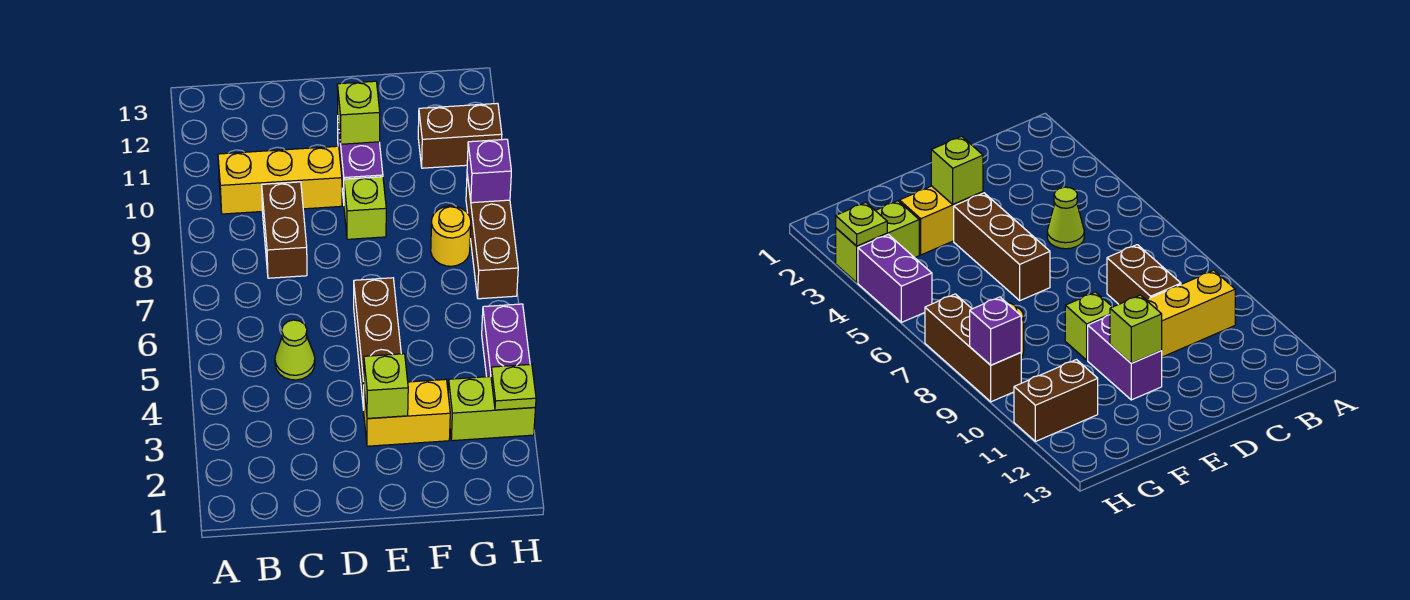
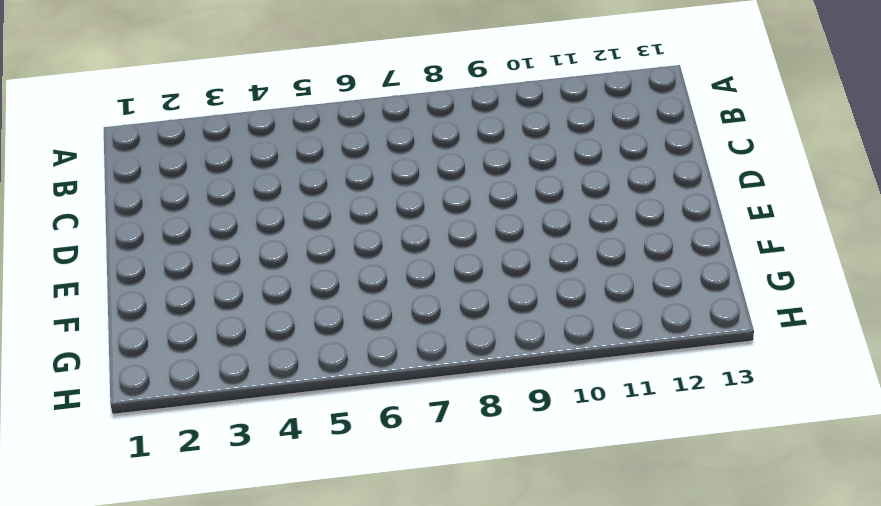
none -> yellow 1x3 brick [218,146,342,214]
none -> lime 1x1 cone [275,320,315,380]
none -> brown 1x2 brick [262,182,307,278]

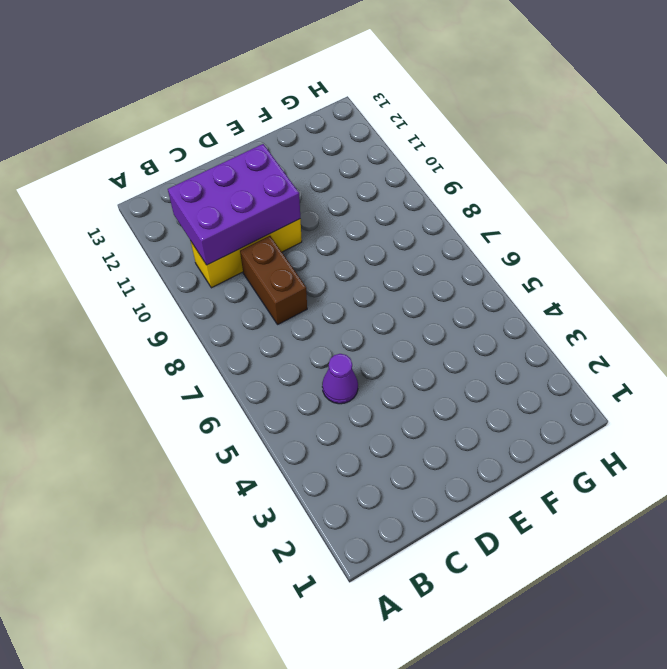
purple 2x3 brick [168,144,300,265] -> none
purple 1x1 cone [322,354,358,404] -> lime 1x1 cone [275,320,315,380]
none -> yellow 1x2 brick [364,379,450,446]
none -> brown 1x3 brick [354,278,401,410]
none -> lime 1x1 brick [344,177,386,239]

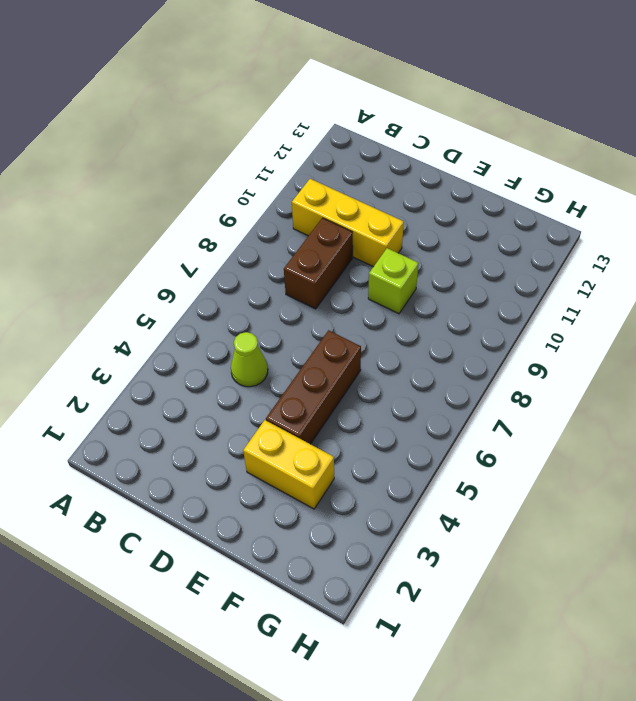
none -> purple 1x2 brick [338,123,383,202]
none -> lime 1x2 brick [448,377,535,441]
none -> yellow 1x1 round brick [431,206,471,266]

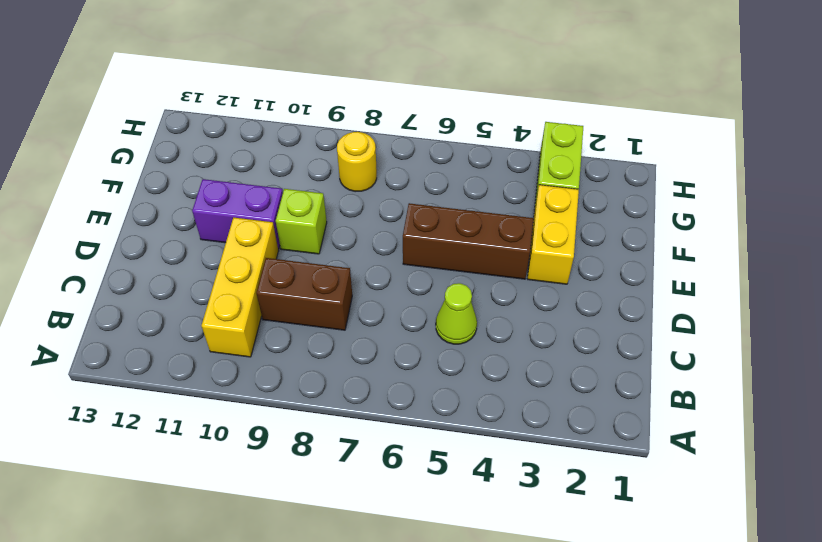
none -> brown 1x2 brick [418,103,502,168]
none -> purple 1x2 brick [482,304,530,377]
none -> brown 1x3 brick [466,175,518,299]

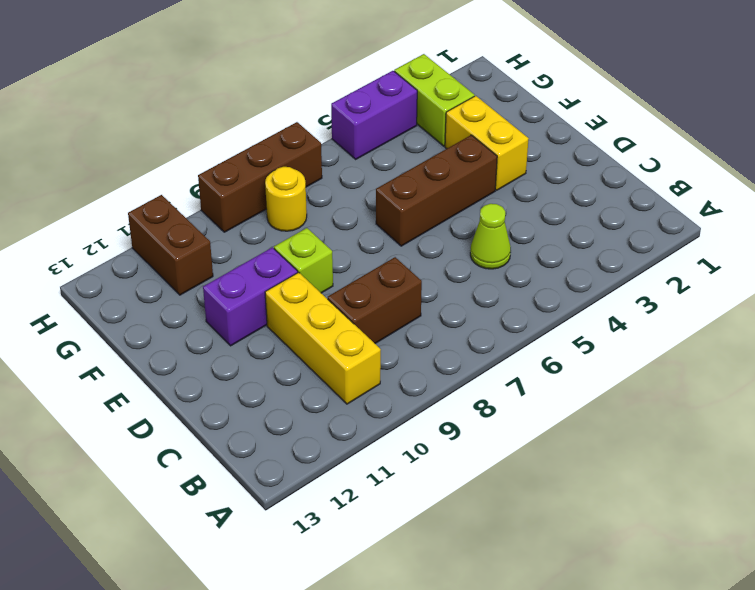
none -> lime 1x1 brick [364,354,408,419]
none -> lime 1x1 brick [337,81,380,144]
none -> lime 1x1 plate [491,364,536,410]

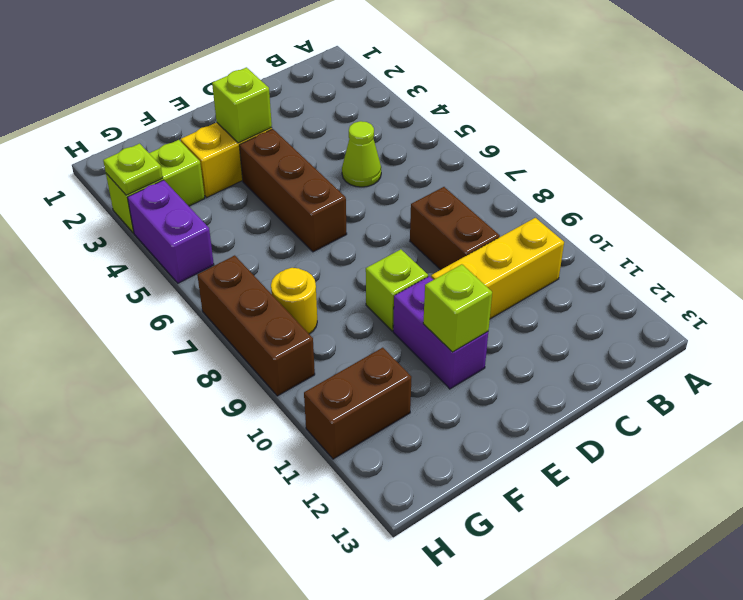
none -> purple 1x1 brick [467,139,511,203]

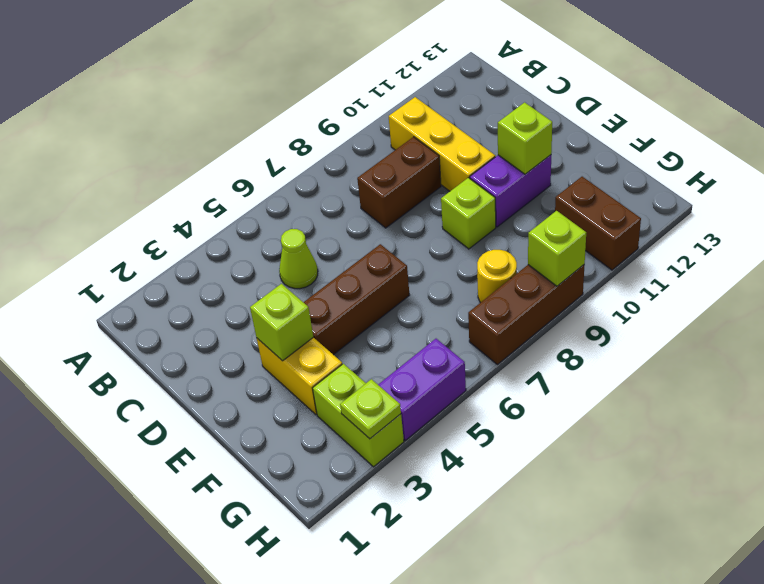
lime 1x1 brick [528,211,586,286] -> purple 1x1 brick [467,139,511,203]

